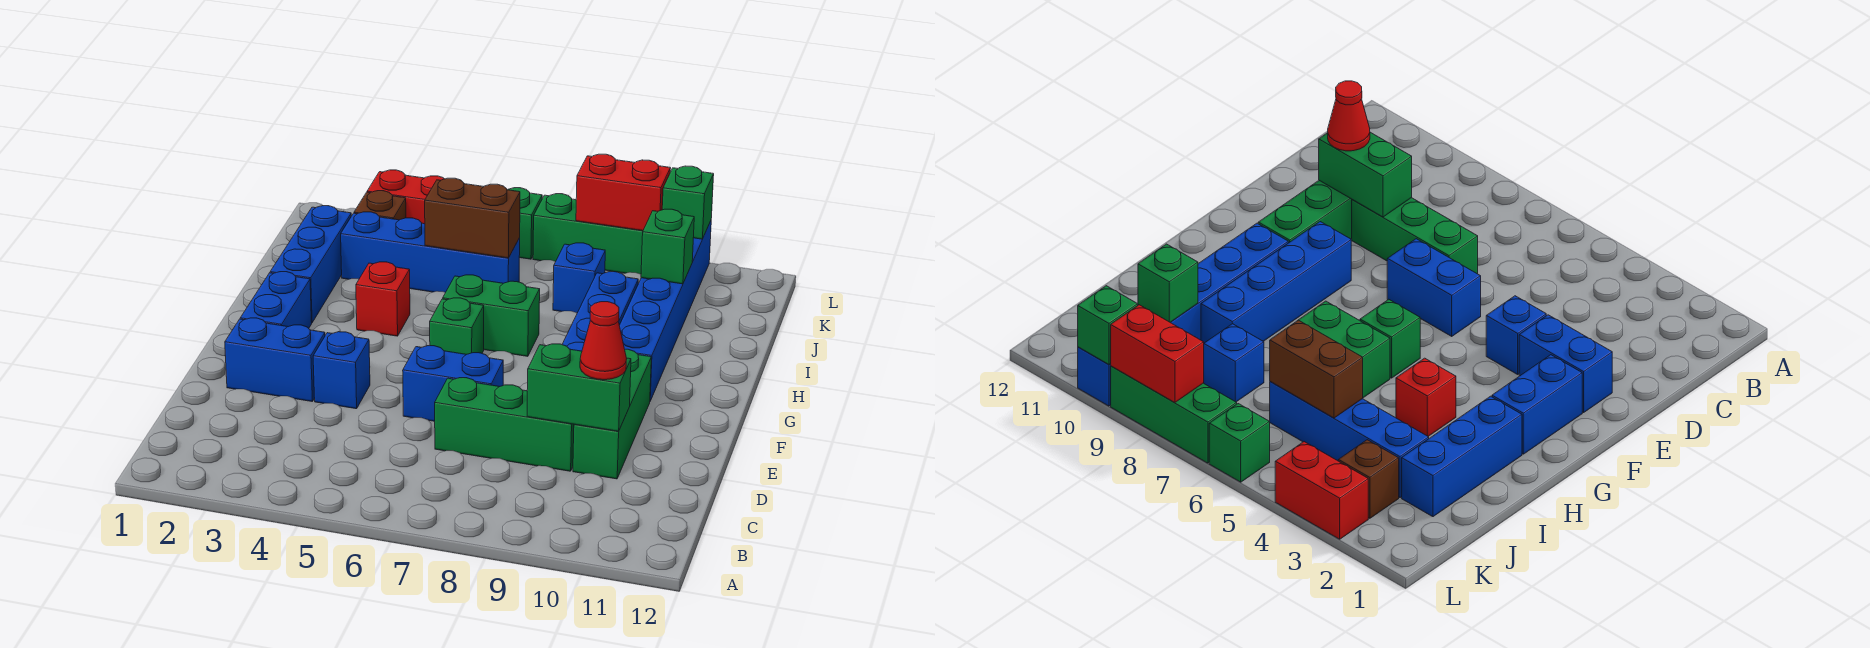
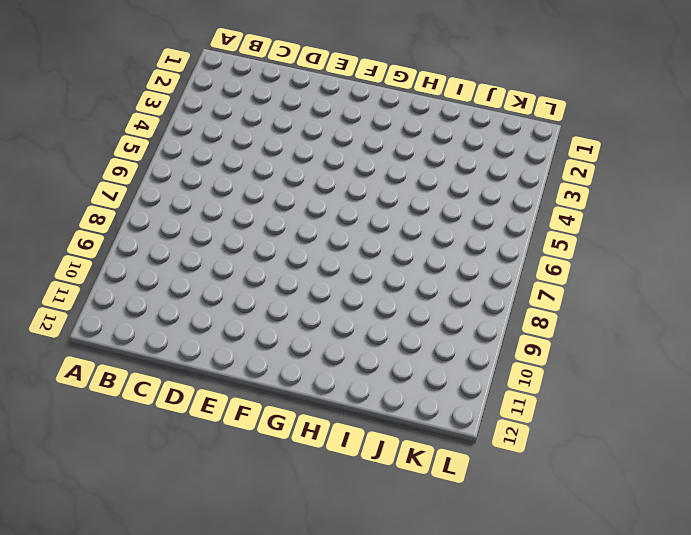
none -> green 1x3 brick [435,378,574,471]
none -> green 1x3 brick [573,349,651,479]
none -> blue 1x2 brick [225,318,325,401]

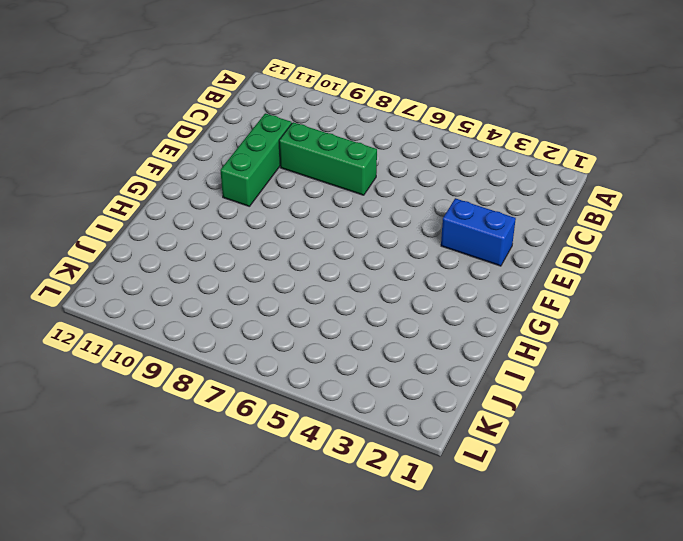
none -> blue 1x1 brick [313,332,370,409]
none -> blue 1x2 brick [403,346,503,421]
none -> blue 1x2 brick [240,272,312,328]

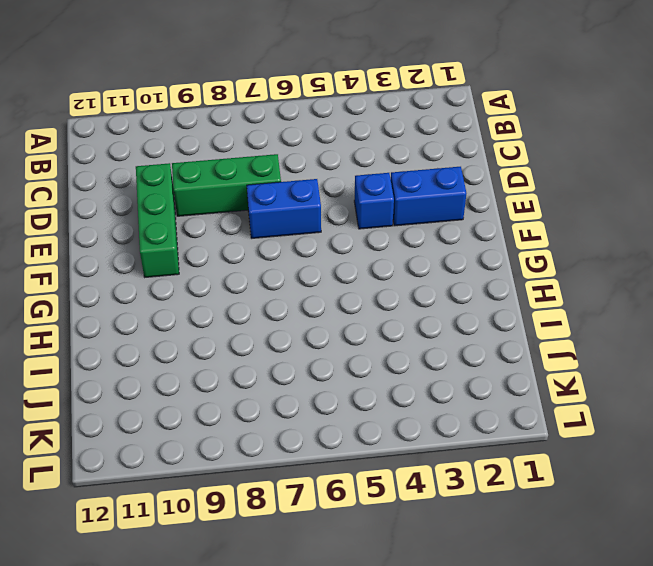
none -> blue 1x2 brick [240,272,312,328]
none -> blue 1x4 brick [562,272,638,351]
none -> green 1x1 brick [430,298,484,354]

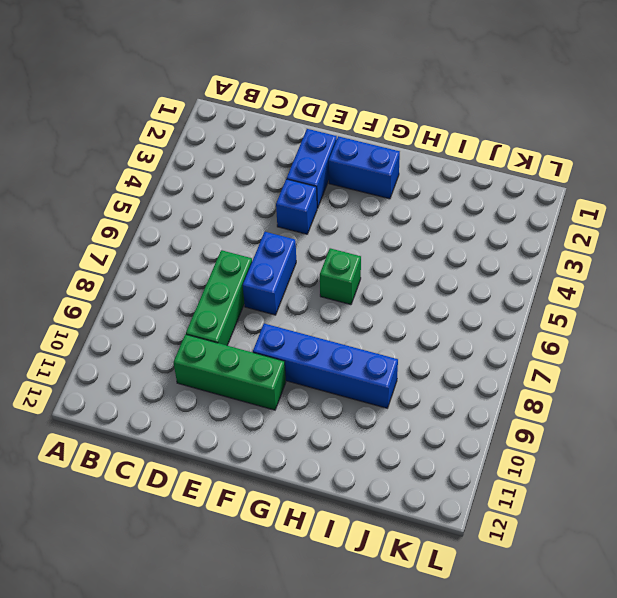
none -> blue 1x6 brick [619,221,711,401]
none -> blue 1x3 brick [270,206,351,322]
none -> red 1x1 brick [356,262,410,336]

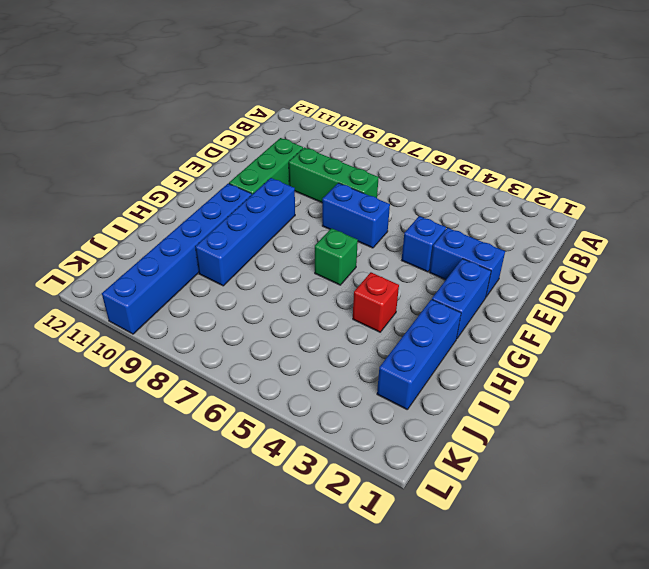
none -> green 1x2 brick [443,275,540,356]
none -> blue 1x4 brick [341,212,520,292]
none -> blue 1x1 brick [553,243,605,313]

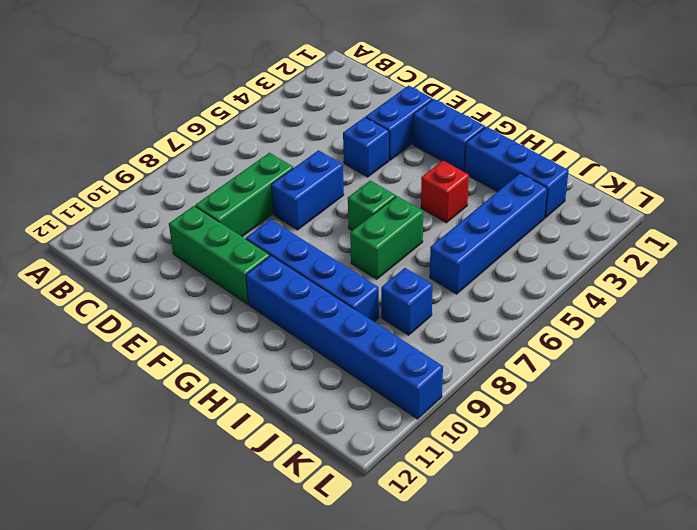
none -> brown 1x1 brick [354,191,406,220]
none -> red 1x2 brick [367,170,444,224]
none -> green 1x1 brick [508,188,542,259]

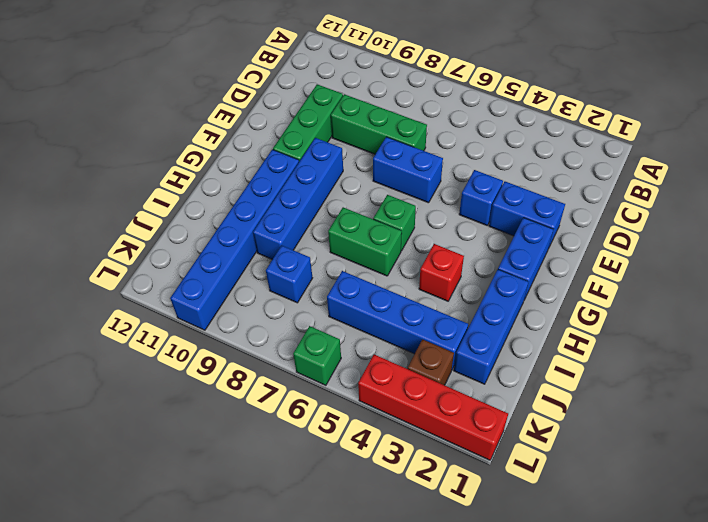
red 1x4 brick [358,355,508,460] -> red 1x2 brick [367,170,444,224]
none -> green 1x3 brick [533,194,643,274]
none -> green 1x2 brick [527,344,631,431]
none -> brown 1x2 brick [425,178,520,258]

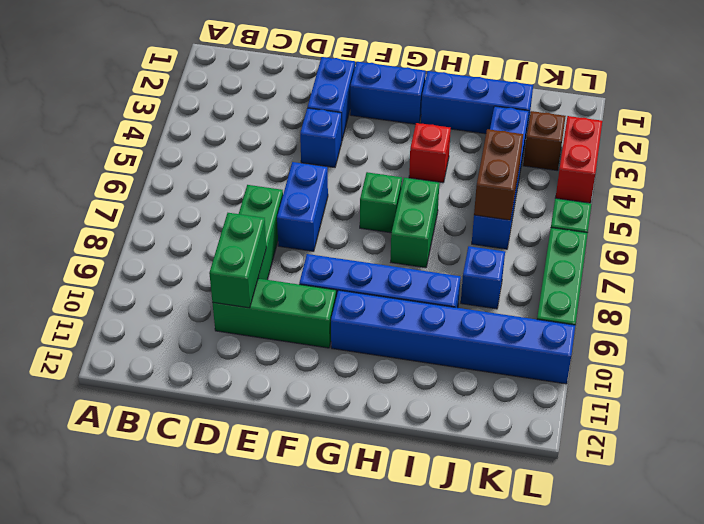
none -> green 1x1 brick [641,209,694,284]
none -> red 1x2 brick [576,154,671,231]
none -> green 1x1 brick [662,166,714,239]

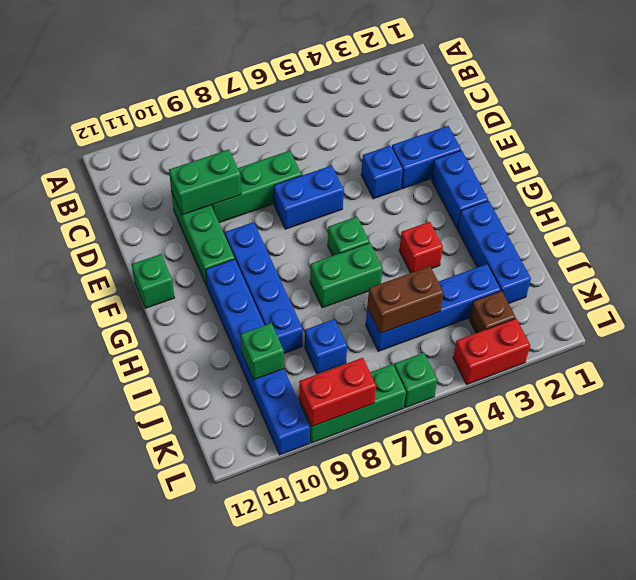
green 1x1 brick [131,254,174,308] -> green 1x1 brick moved to [662,166,714,239]
none -> red 1x1 cone [580,302,627,380]

